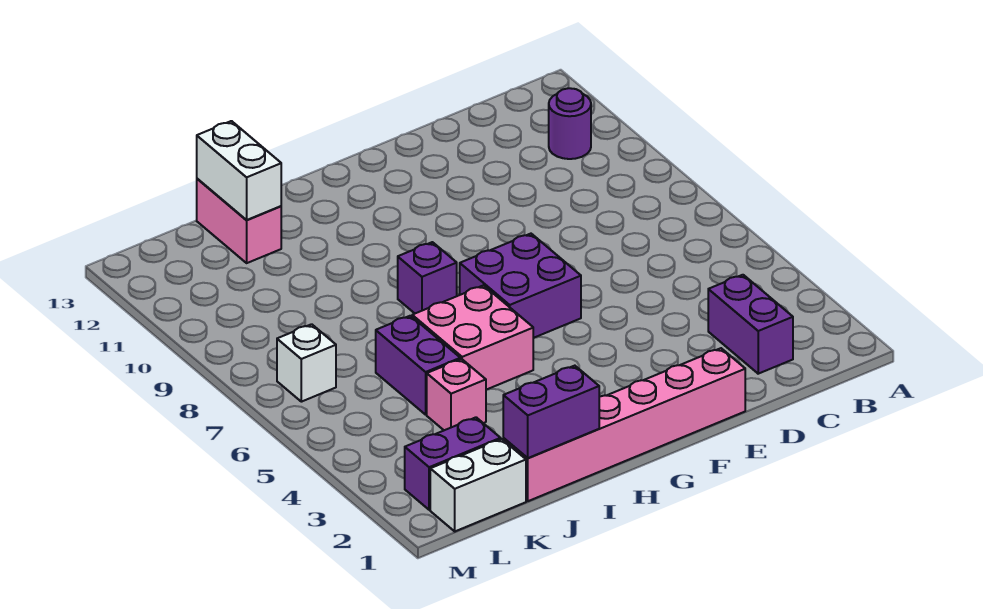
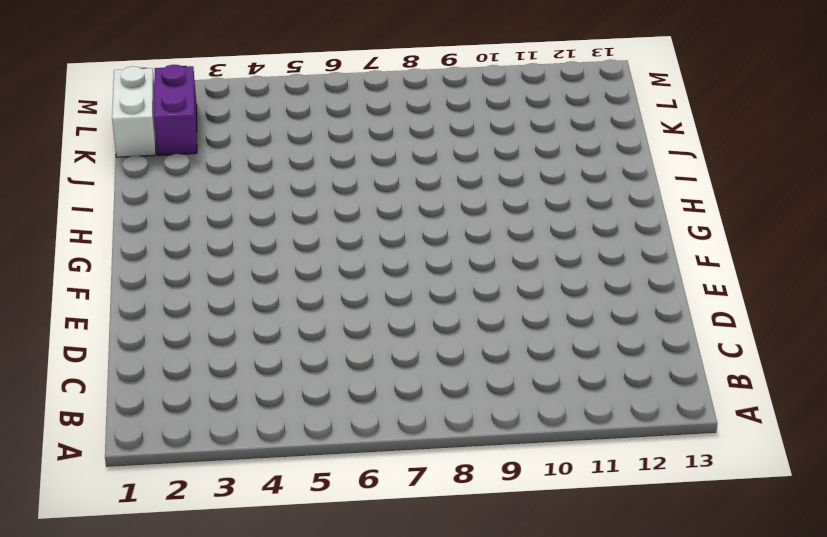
none -> purple 1x1 round brick [549,88,591,159]
none -> purple 1x2 brick [708,275,793,374]
none -> pink 1x6 brick [503,348,745,501]

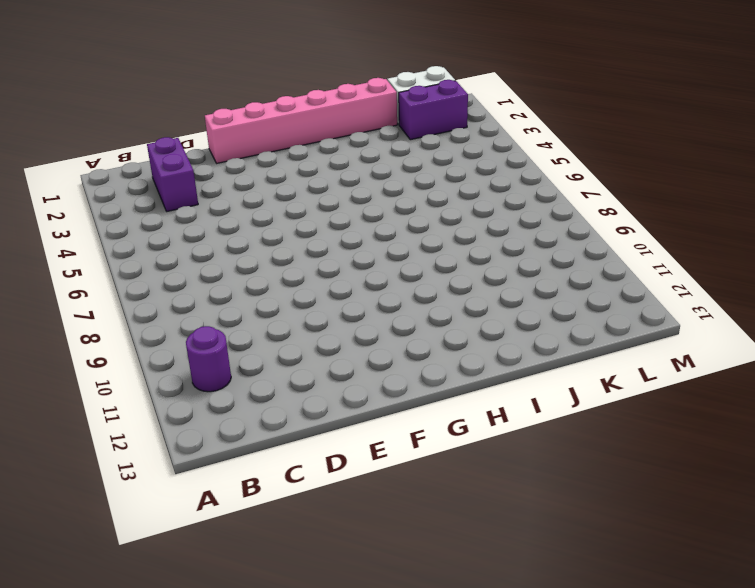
none -> purple 2x2 brick [460,234,581,338]
none -> pink 2x2 brick [412,285,533,390]
none -> purple 1x1 brick [398,242,457,313]

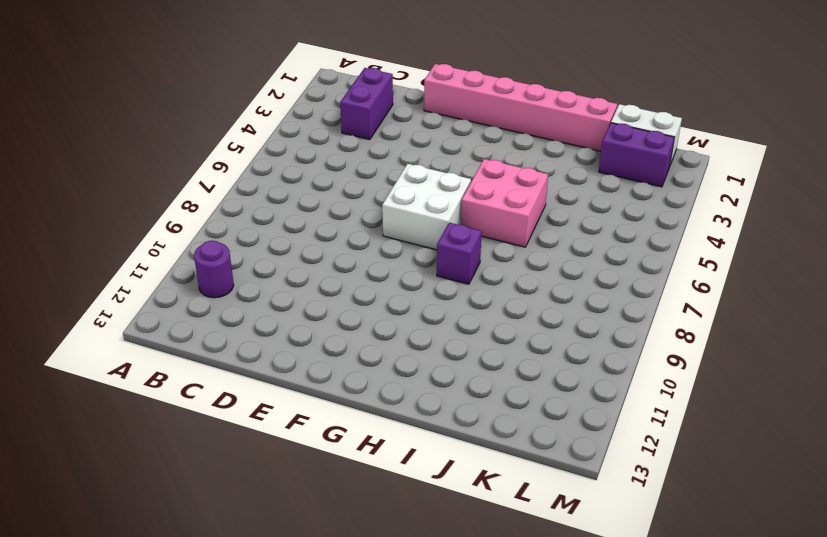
white 2x2 brick [382,164,471,250] -> purple 2x2 brick [460,234,581,338]
none -> pink 1x1 brick [427,359,486,430]
none -> purple 1x2 brick [376,316,460,415]
none -> pink 1x2 brick [197,179,281,263]

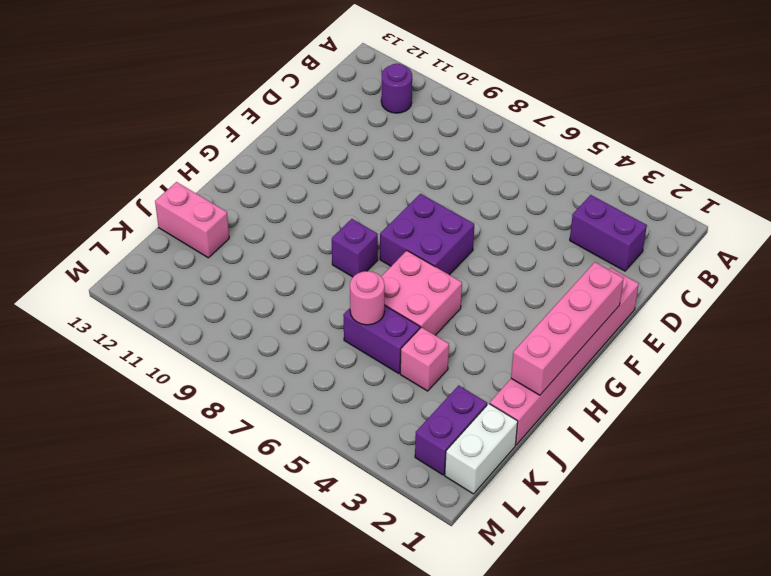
pink 1x4 brick [511,262,624,395] -> purple 1x2 brick [503,366,599,458]
pink 1x1 round brick [350,271,385,325] -> none
none -> white 1x1 brick [277,324,336,402]
none -> white 1x2 brick [197,121,281,220]

